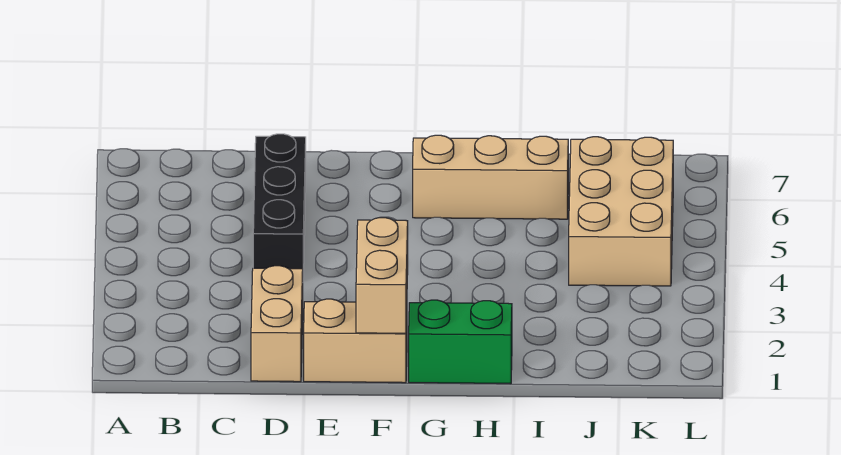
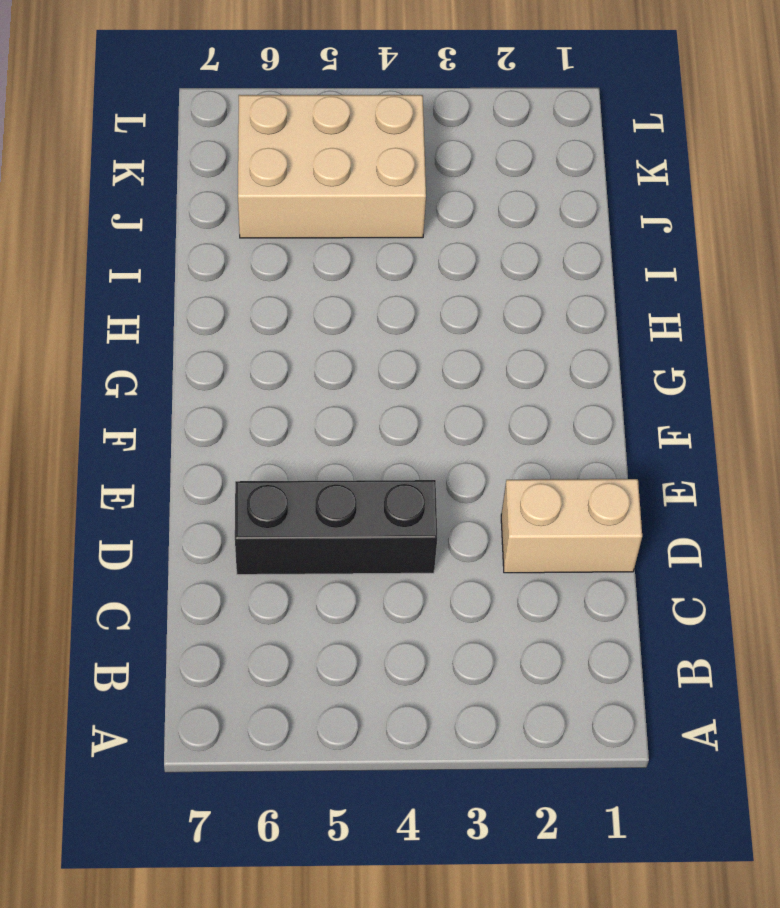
none -> tan 1x2 brick [304,299,407,383]
none -> green 1x2 brick [409,300,512,384]

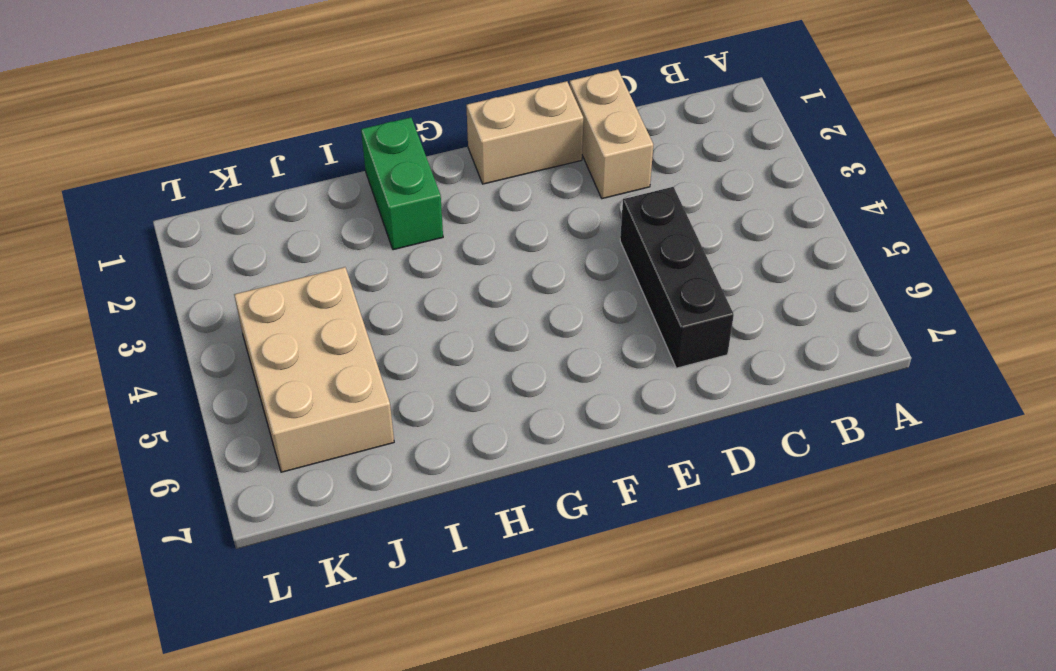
green 1x2 brick [361,118,443,250] -> green 1x2 brick turned to [409,300,512,384]
none -> tan 1x3 brick [413,135,568,219]
none -> tan 1x2 brick [356,218,408,333]

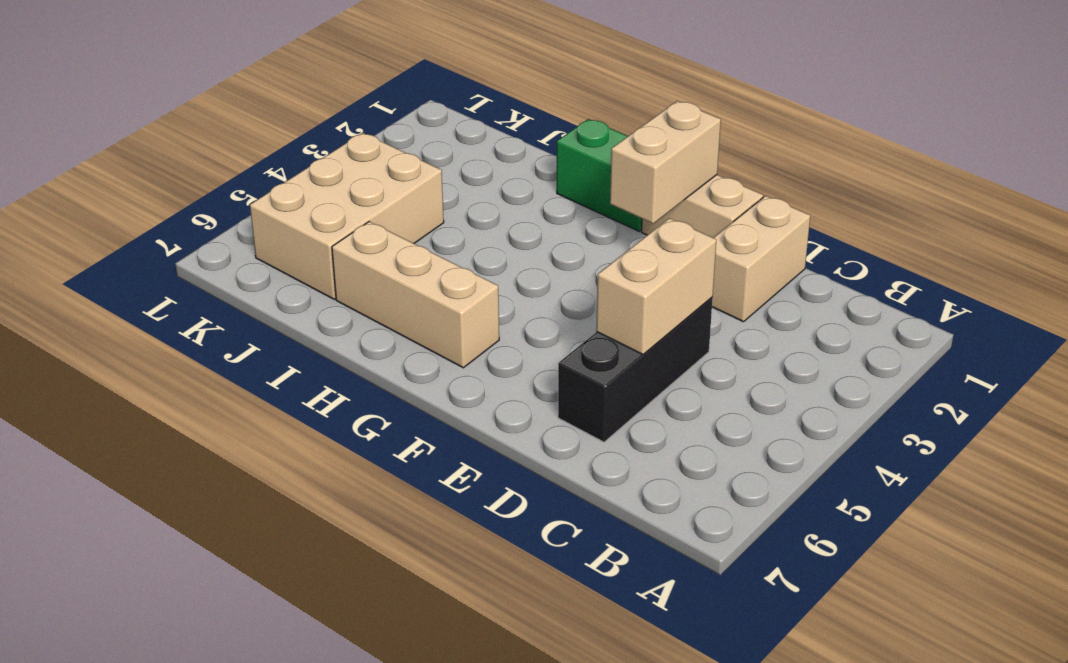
tan 1x2 brick [596,218,716,355] -> none

